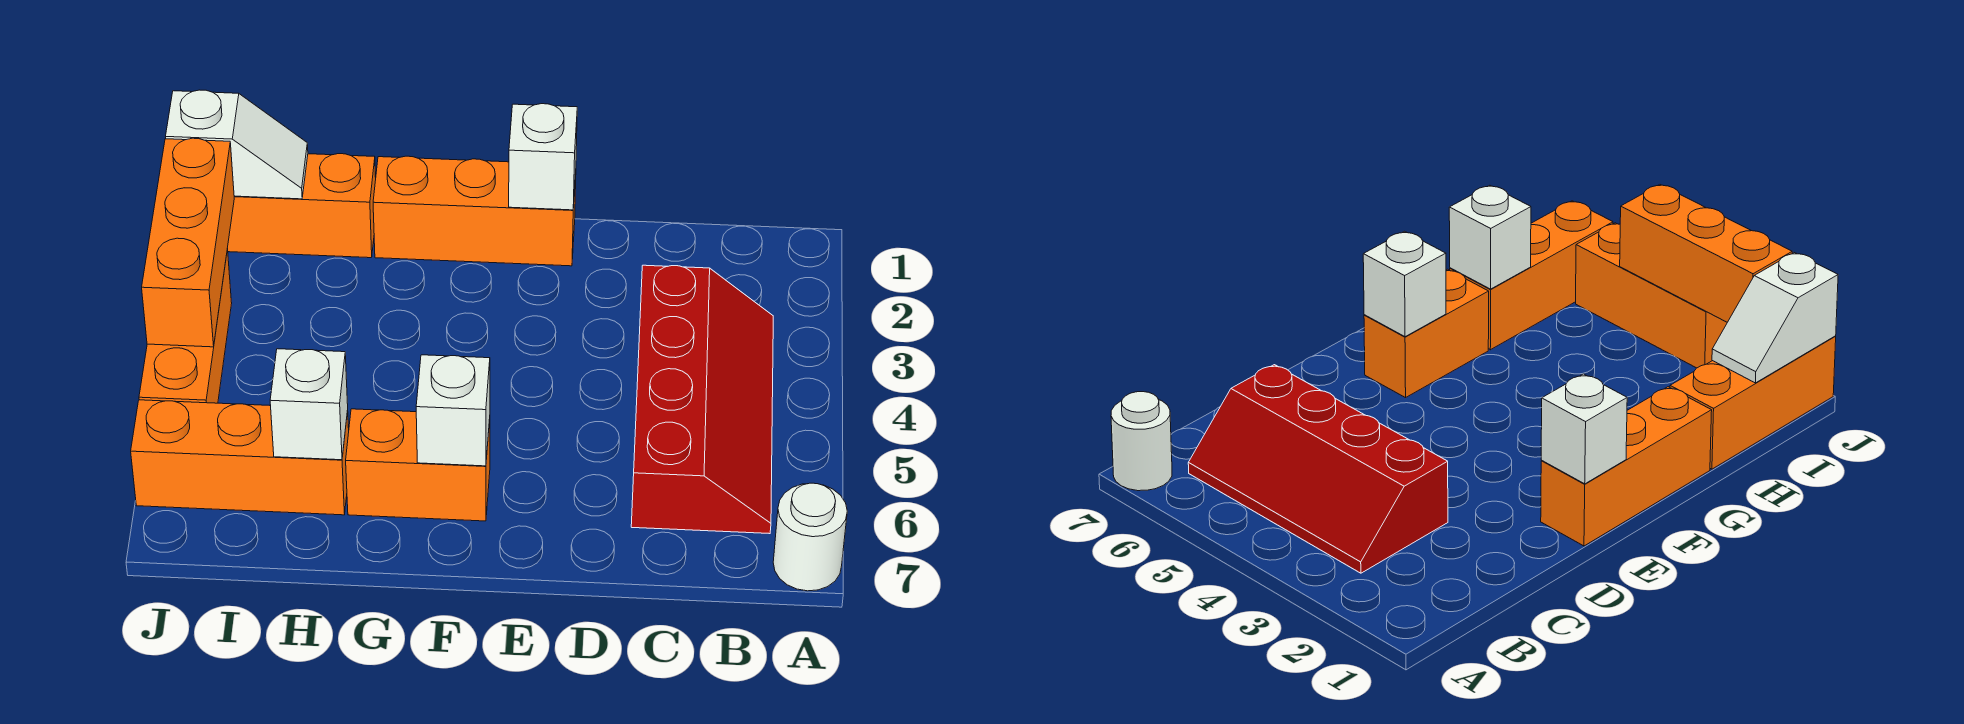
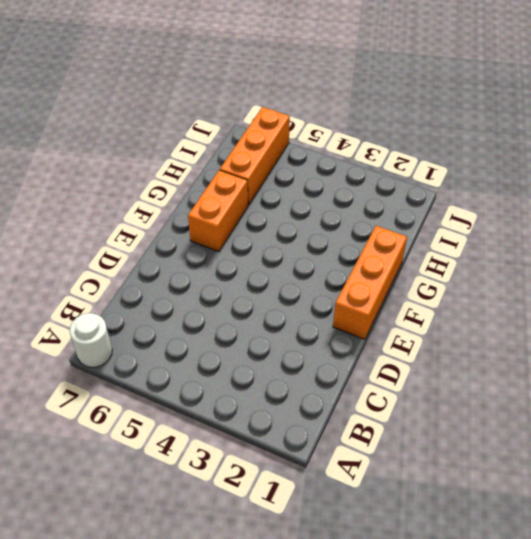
none -> red 2x4 slope [631,265,773,534]
none -> orange 1x3 brick [227,154,376,258]
none -> orange 1x3 brick [139,249,232,403]

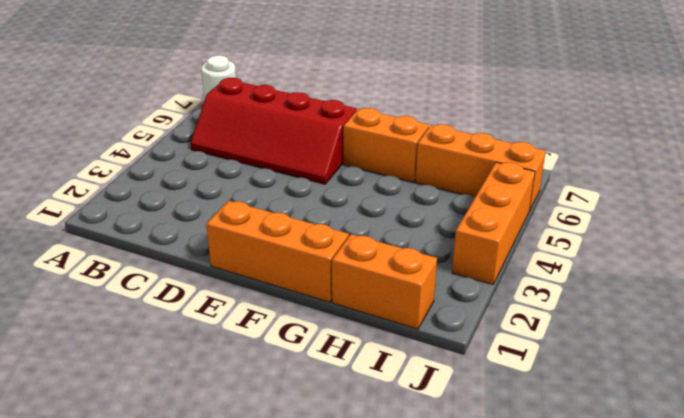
red 2x4 slope [191,78,357,184] -> red 2x4 slope turned to [631,265,773,534]
orange 1x2 brick [332,234,437,329] -> orange 1x3 brick [227,154,376,258]
none -> white 1x1 brick [509,104,577,210]
none -> white 1x1 brick [416,355,490,466]
none -> white 1x1 brick [270,349,348,460]

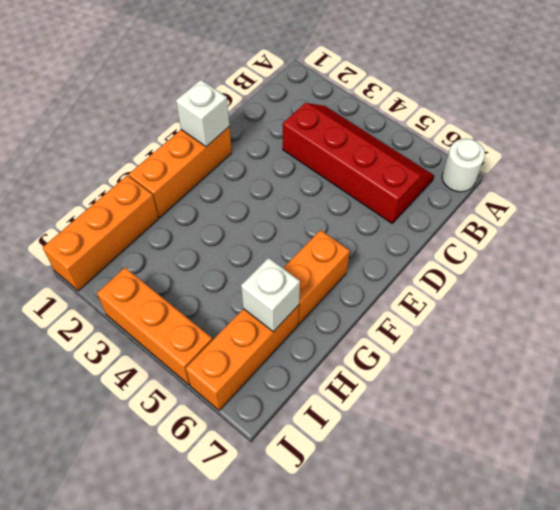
none -> white 1x1 brick [416,355,490,466]
none -> white 1x2 slope [166,90,308,199]
none -> orange 1x3 brick [142,138,235,347]

